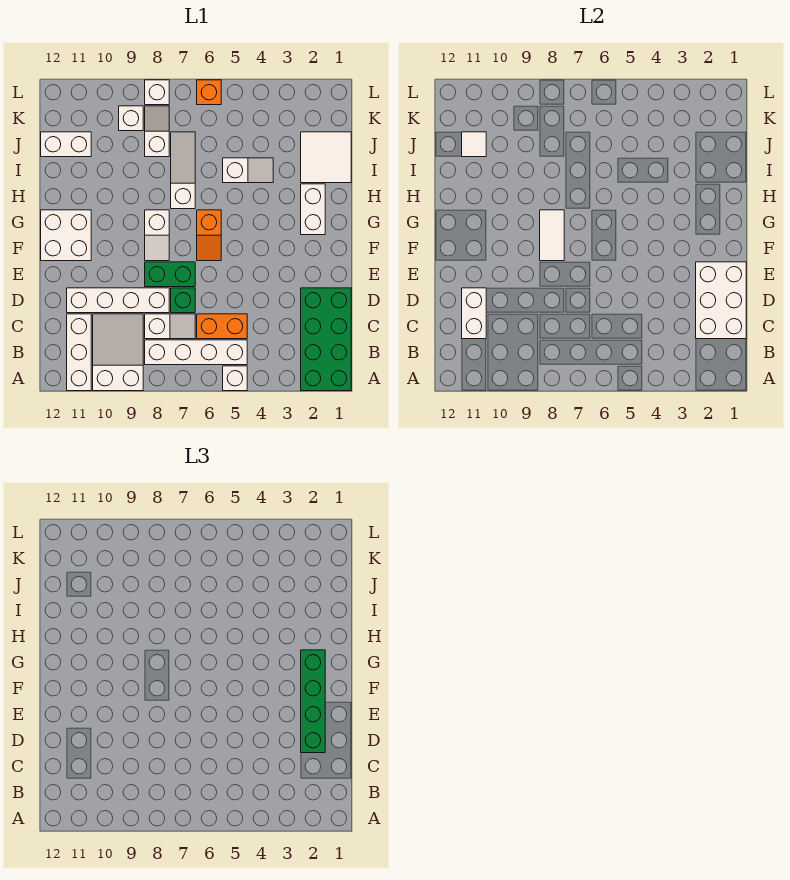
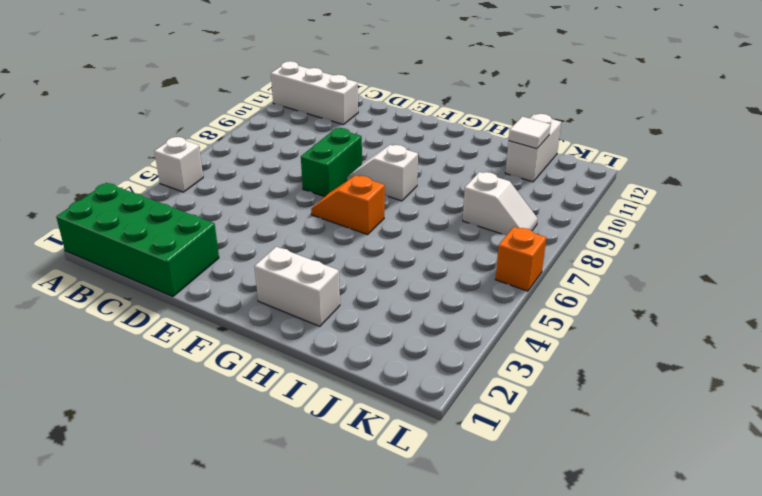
none -> white 2x3 slope [93,314,143,391]
none -> white 1x4 brick [145,340,247,365]
none -> orange 1x2 brick [197,314,247,339]

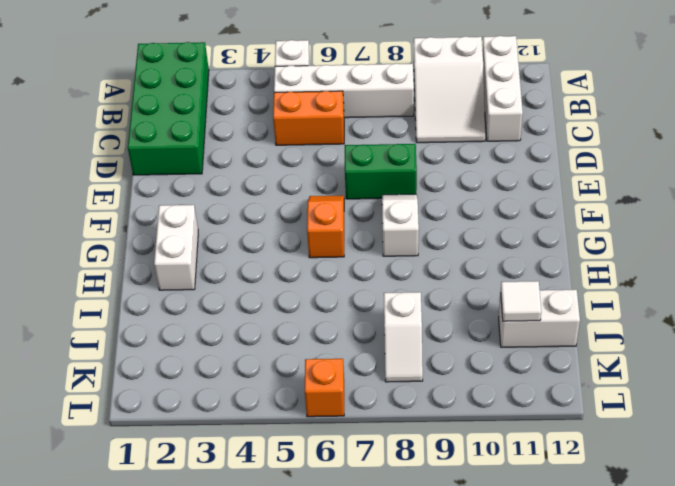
none -> white 1x2 slope [145,314,195,339]
none -> green 1x1 brick [171,288,195,313]
none -> white 1x4 brick [67,288,169,313]

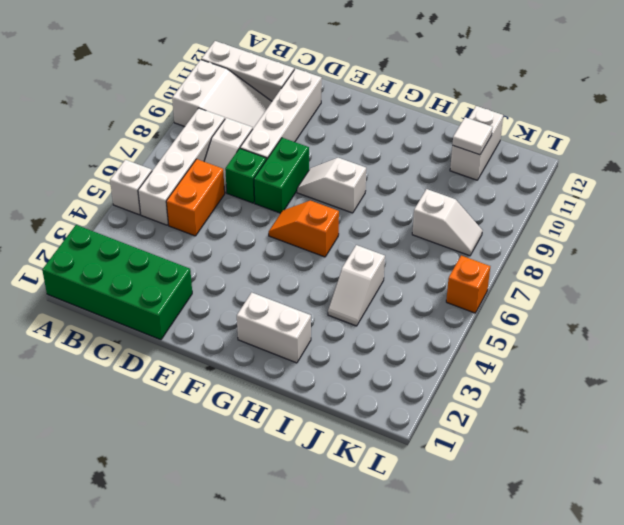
none -> white 2x2 brick [41,210,91,261]
none -> white 1x3 slope [171,132,195,209]
none -> white 2x2 tile [301,132,351,183]

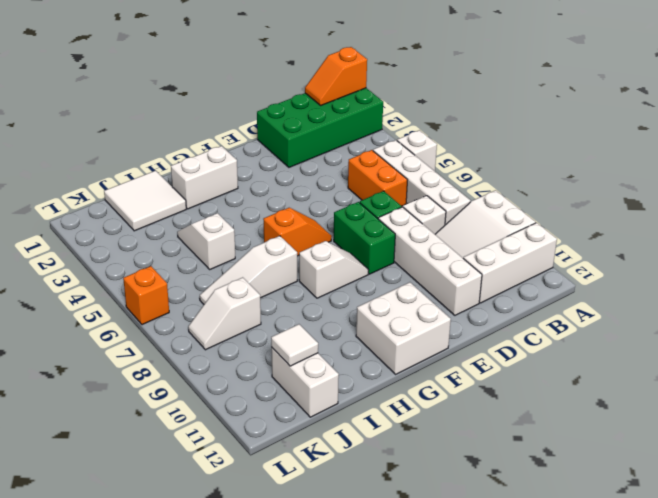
orange 1x2 slope [305,47,367,105] -> none
none -> white 1x1 brick [119,106,143,131]
none -> white 1x1 brick [145,80,169,105]
none -> white 2x3 brick [696,262,746,339]

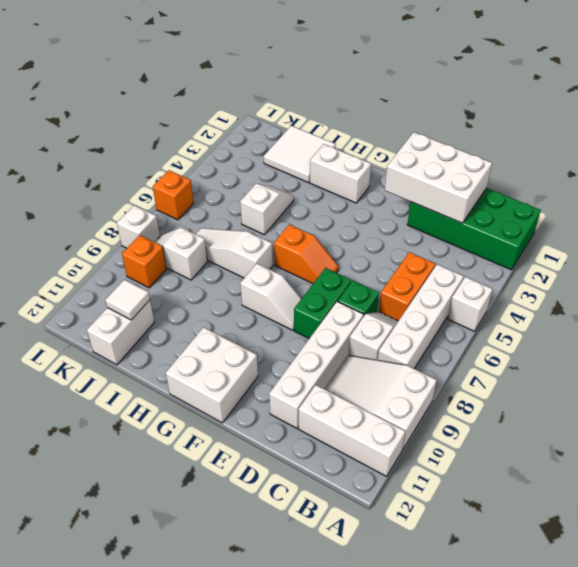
orange 1x1 brick [122,235,166,288] -> white 1x1 brick [119,106,143,131]
none -> white 1x2 brick [462,288,486,339]
none -> white 1x2 tile [540,210,564,261]
none -> green 1x4 brick [301,650,325,753]

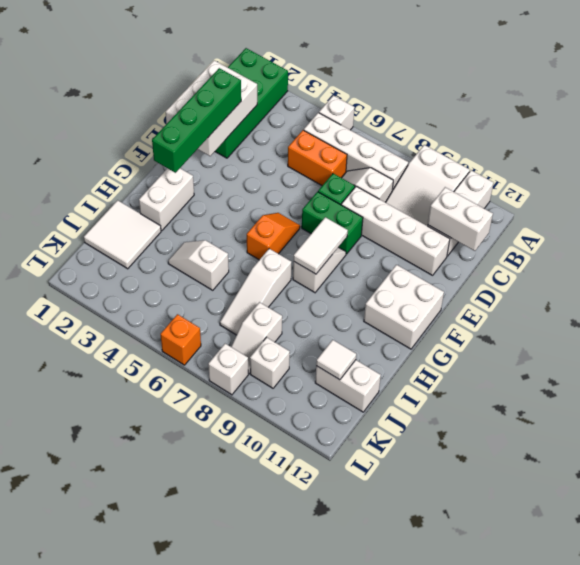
white 1x2 brick [428,187,493,251] -> white 1x2 brick turned to [462,288,486,339]

